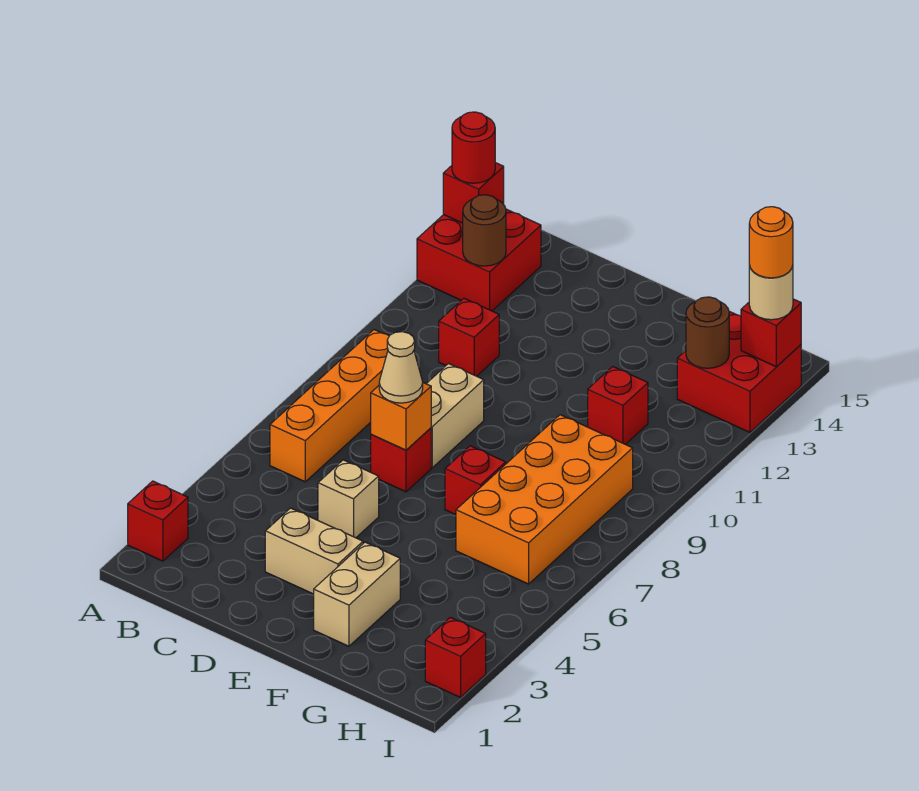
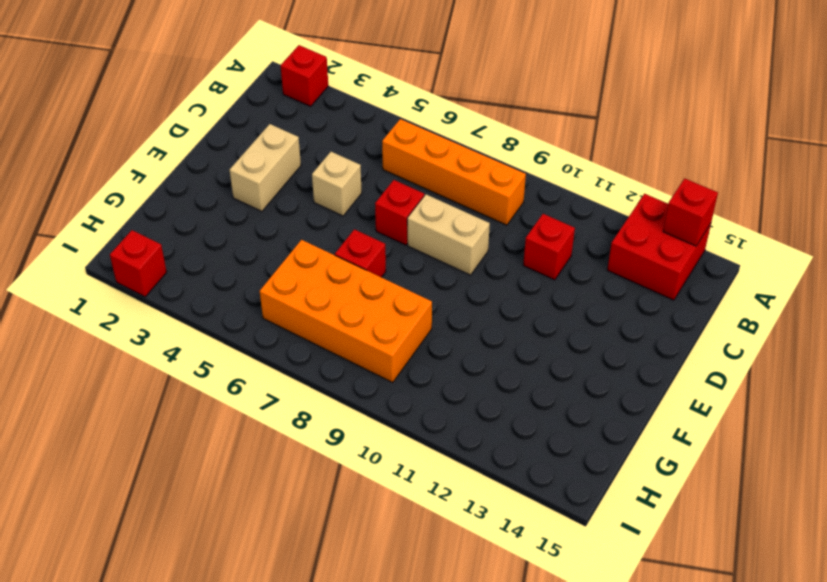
none -> tan 1x2 brick [314,542,400,646]
none -> red 1x1 brick [588,366,648,444]
none -> red 2x2 brick [677,311,801,432]

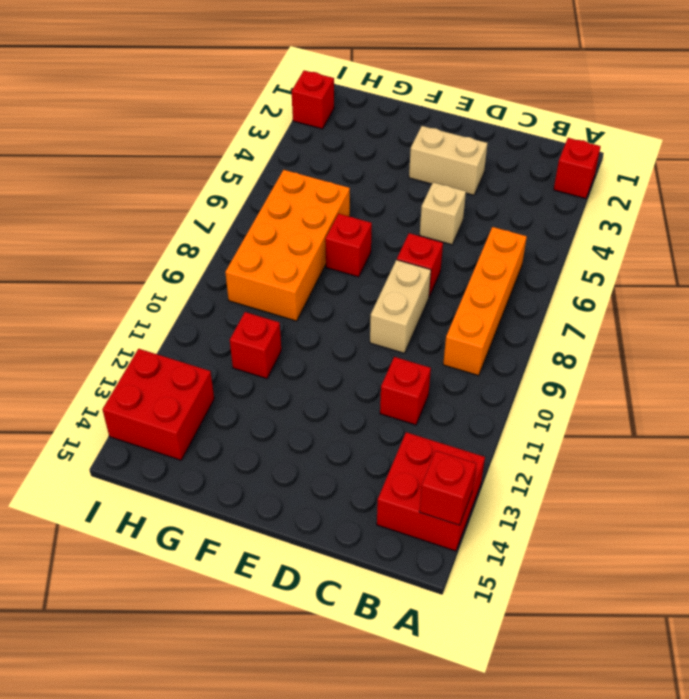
none -> tan 1x2 brick [314,542,400,646]
none -> brown 1x1 round brick [463,195,506,266]
none -> orange 1x1 brick [371,383,431,450]

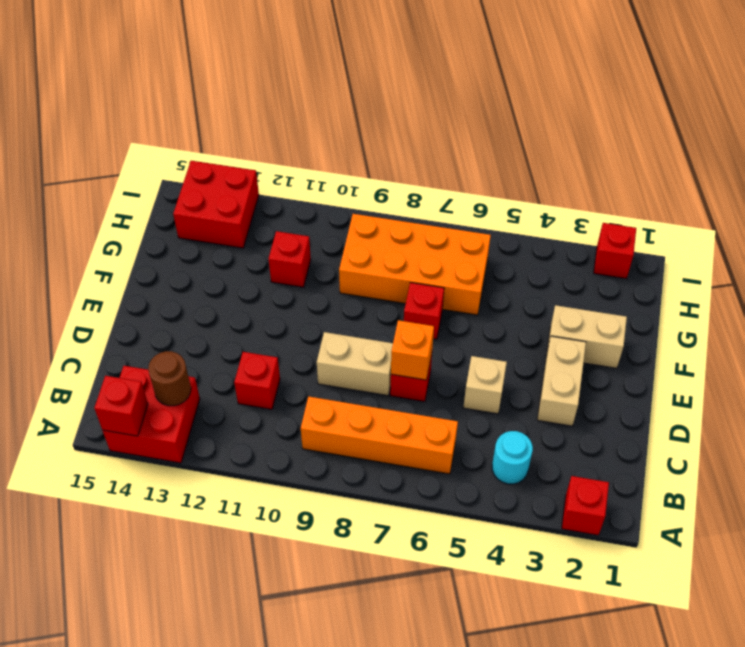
cyan 1x1 round brick [492,431,533,484] -> none
none -> brown 1x1 round brick [686,297,729,368]
none -> red 1x1 brick [741,299,801,366]
none -> red 1x1 round brick [452,112,495,183]

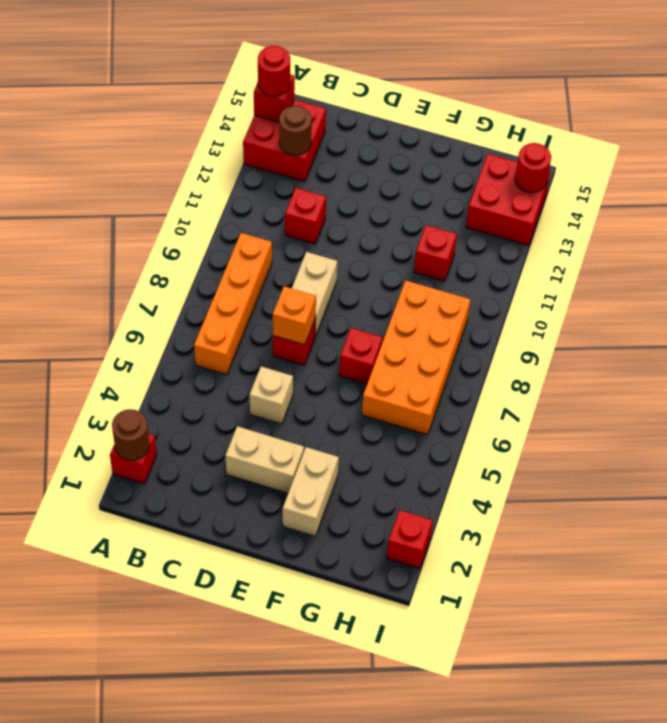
brown 1x1 round brick [112,409,150,460] -> brown 1x1 round brick moved to [686,297,729,368]
red 1x1 round brick [515,143,551,193] -> red 1x1 brick [741,299,801,366]
none -> tan 1x1 cone [379,332,423,403]
none -> tan 1x1 round brick [749,265,793,320]
none -> orange 1x1 round brick [749,207,793,278]

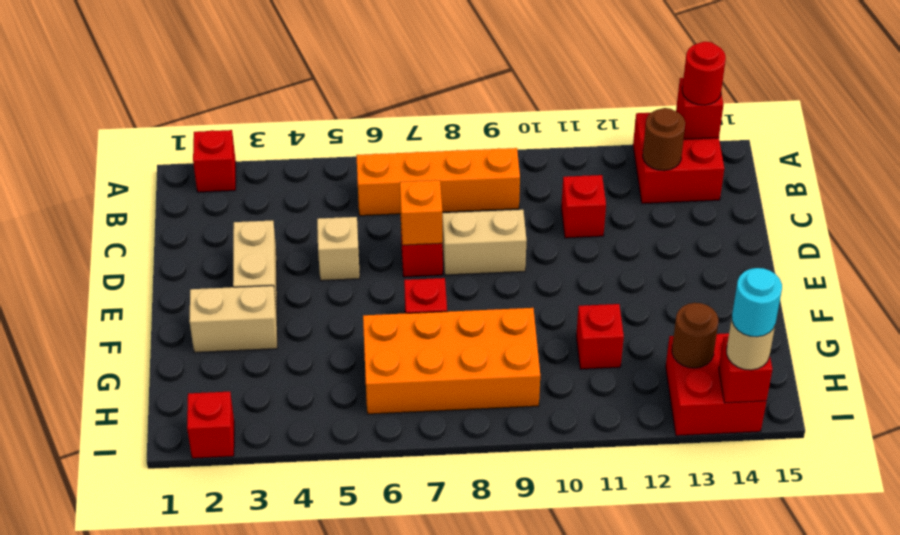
cyan 1x1 round brick [732,268,782,337] -> orange 1x1 round brick [749,207,793,278]
none -> tan 1x1 cone [379,332,423,403]

